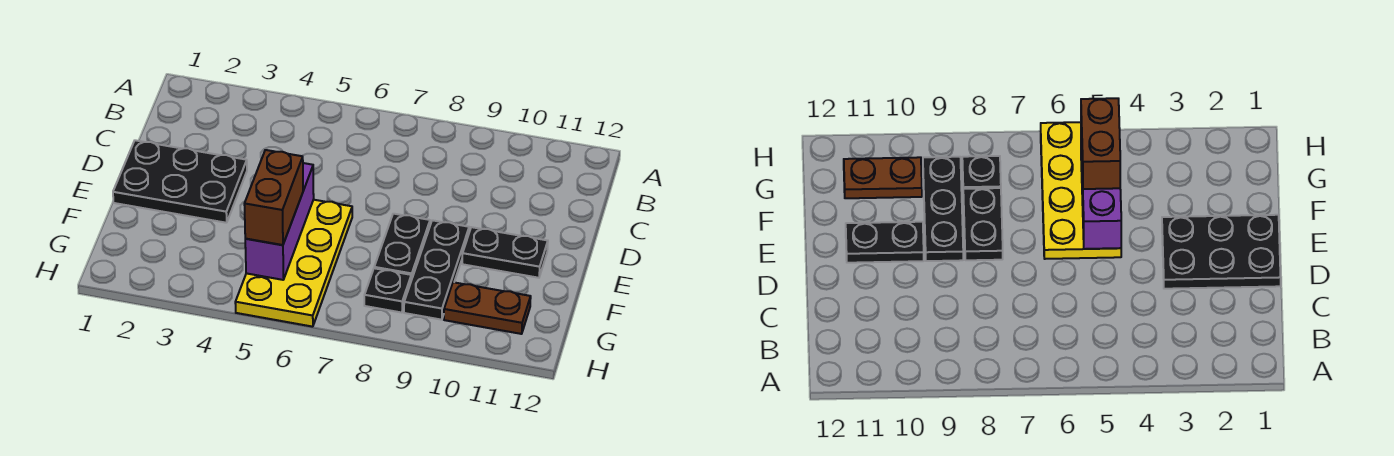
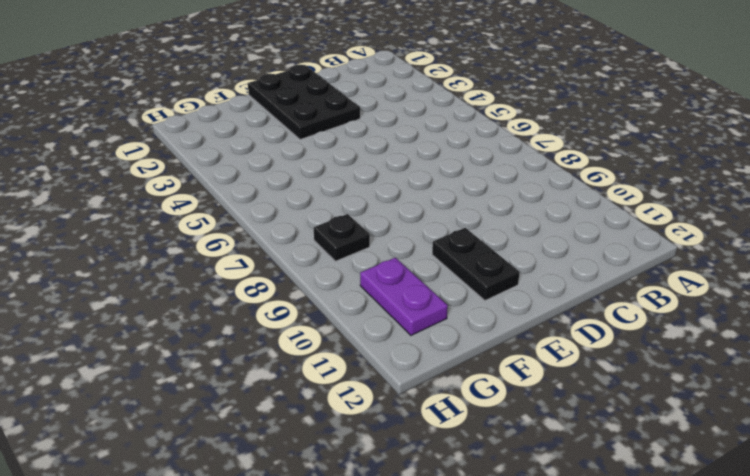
purple 1x2 plate [360,258,448,335] -> brown 1x2 plate [444,282,531,334]
none -> yellow 2x4 plate [235,200,352,327]
none -> black 1x2 plate [374,214,430,280]

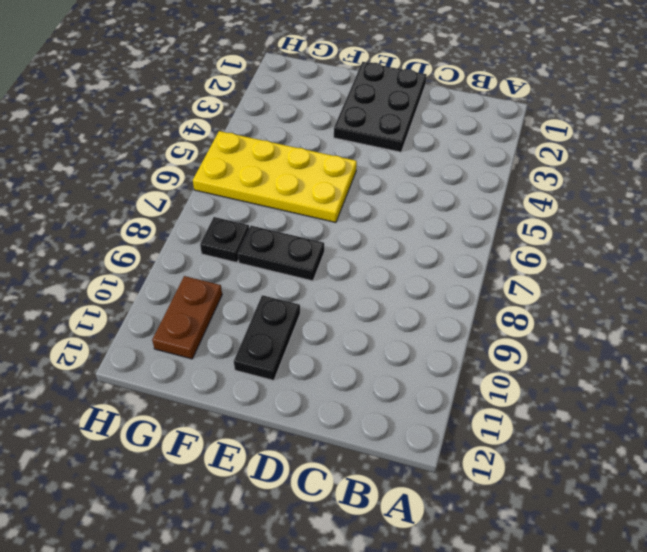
none -> black 1x3 plate [404,220,469,320]
none -> purple 1x3 brick [245,163,314,280]

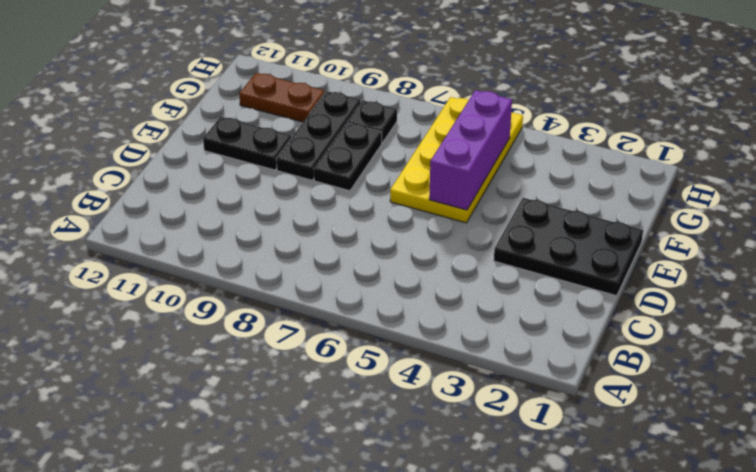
none -> brown 1x2 brick [244,150,303,245]

